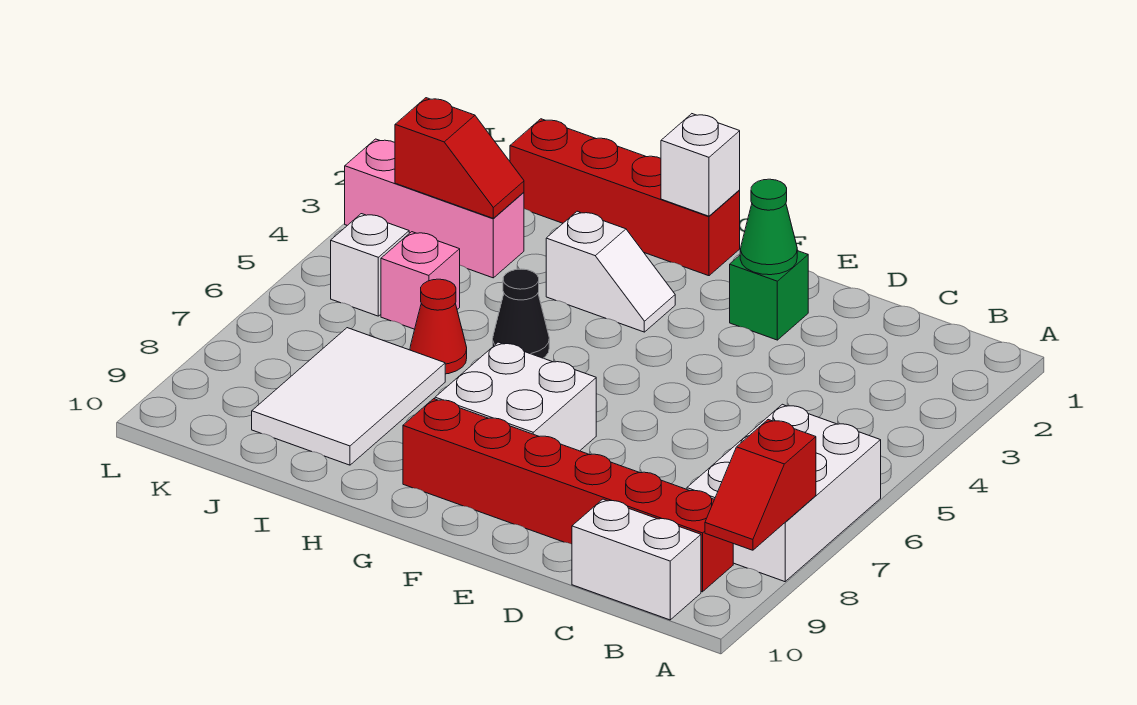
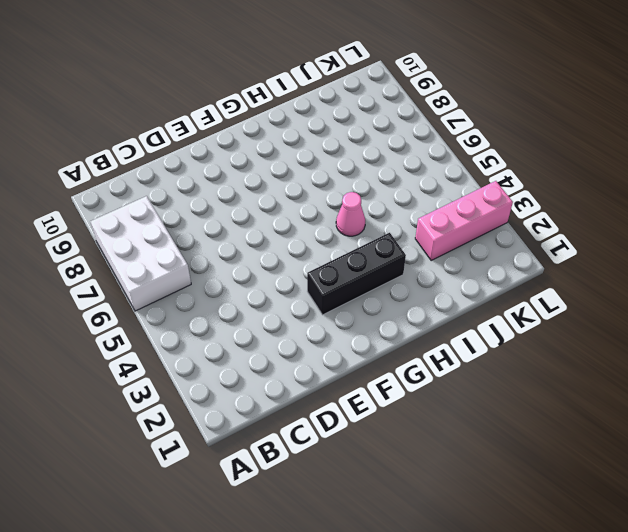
black 1x3 brick [307,233,406,315] -> white 1x2 slope [546,211,675,332]
pink 1x1 cone [336,192,365,236] -> black 1x1 cone [493,269,549,358]
none -> red 1x6 brick [403,399,733,592]
none -> white 1x2 brick [572,499,701,620]
none -> green 1x1 brick [730,251,808,340]

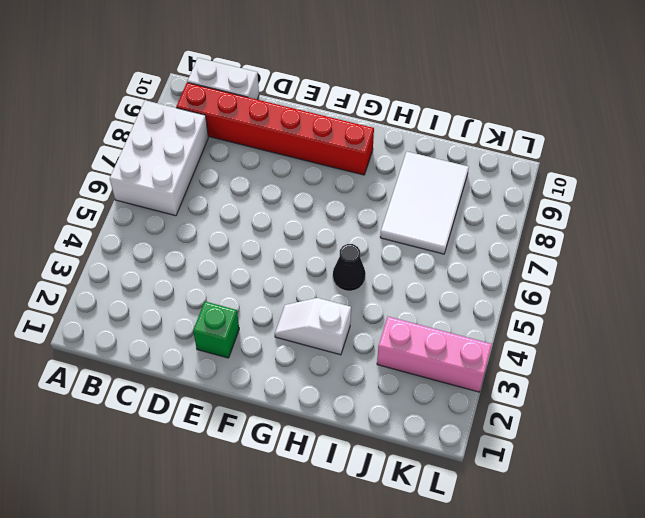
none -> white 2x2 brick [435,342,596,451]
none -> red 1x4 brick [510,119,740,276]
none -> red 1x1 cone [410,279,467,374]

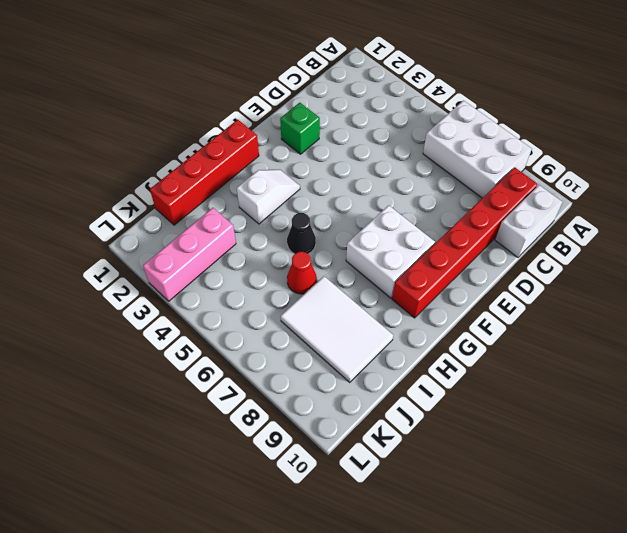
none -> pink 1x1 brick [381,232,460,329]
none -> white 1x1 brick [331,214,409,316]
none -> red 1x2 slope [705,420,816,550]

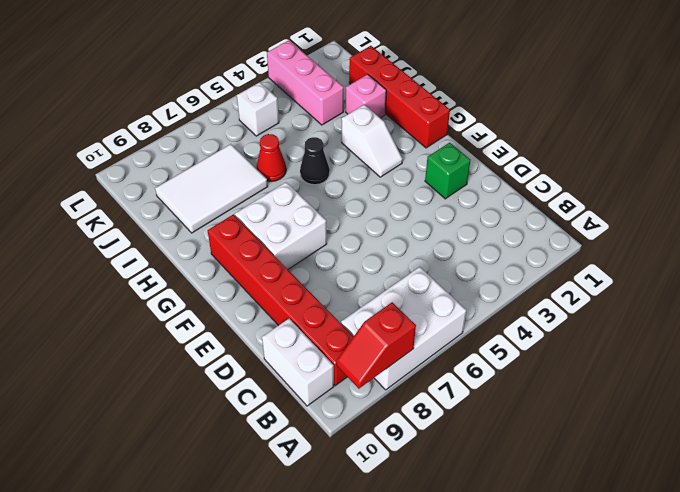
pink 1x1 brick [346,74,386,118] -> pink 1x1 brick moved to [381,232,460,329]
none -> green 1x1 cone [740,179,797,275]
none -> white 1x1 brick [661,114,740,216]
none -> red 1x2 slope [395,98,524,218]

